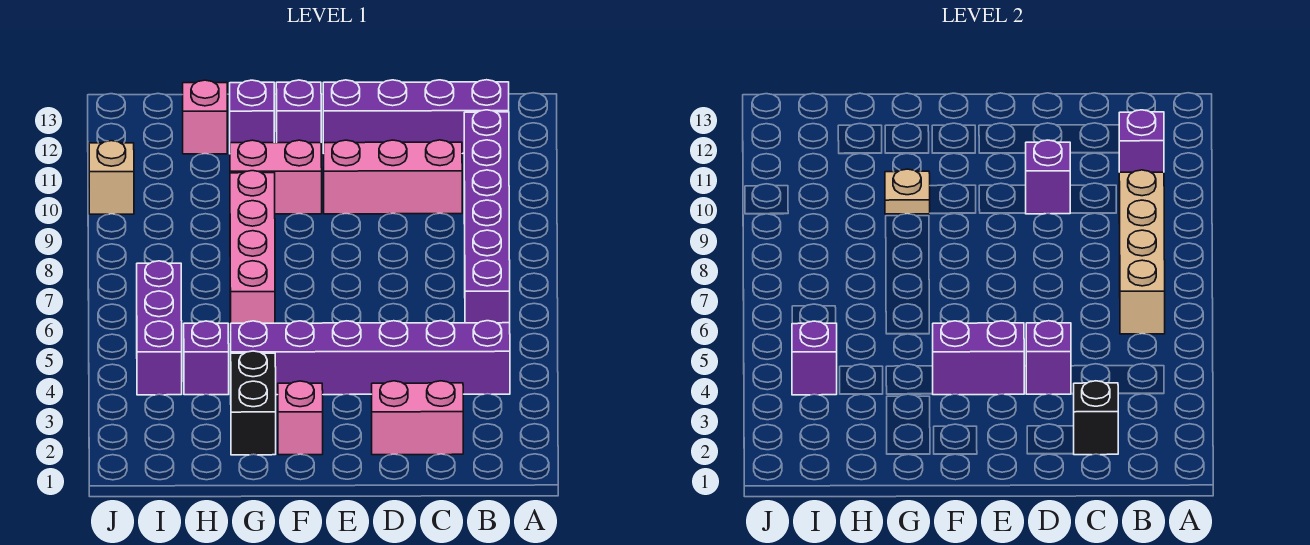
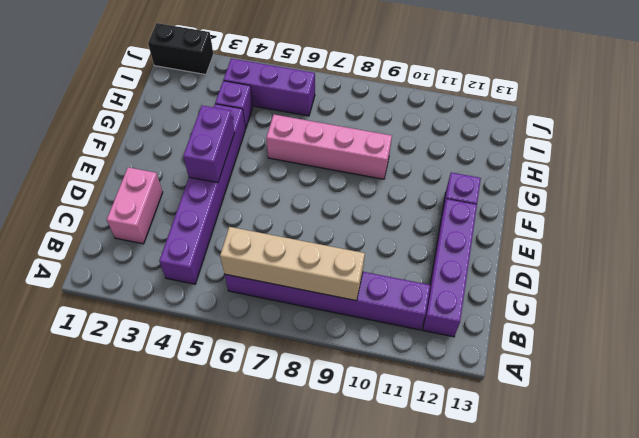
black 1x2 brick [148,23,213,75] -> black 1x2 brick moved to [231,351,276,455]
none -> pink 1x3 brick [324,140,462,214]
none -> pink 1x1 brick [278,381,323,455]
none -> pink 1x2 brick [230,140,322,214]

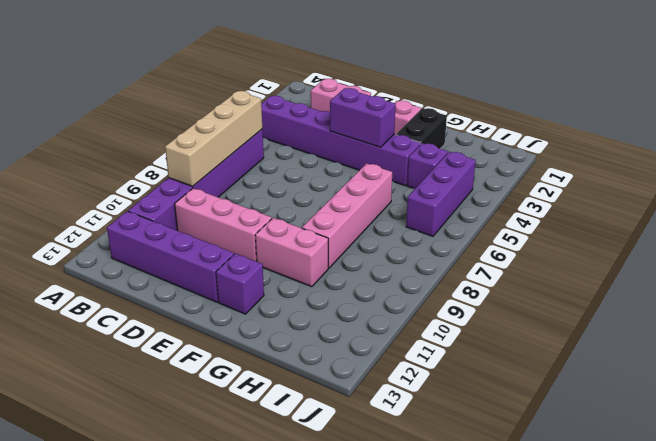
none -> purple 1x1 brick [230,80,274,143]
none -> pink 1x1 brick [183,80,227,154]
none -> tan 1x1 brick [89,141,134,214]

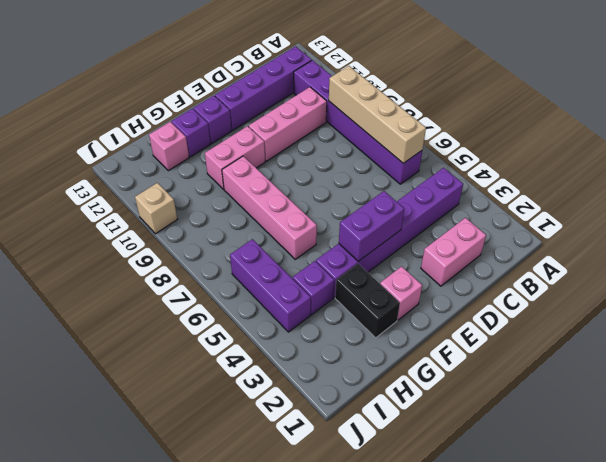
none -> purple 1x1 brick [1119,110,1164,172]
none -> black 1x1 brick [1074,381,1119,455]
none -> purple 1x1 brick [1026,321,1071,394]

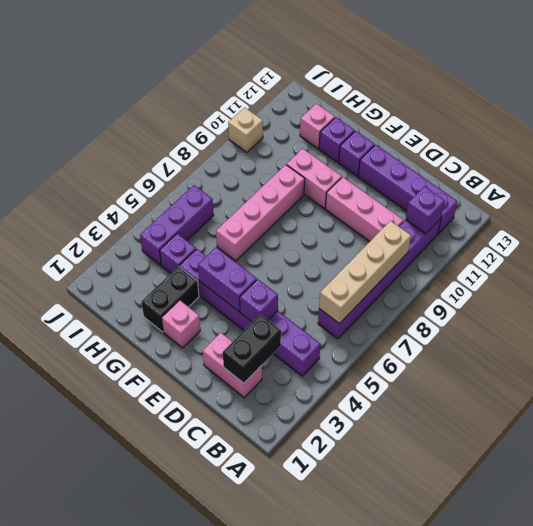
black 1x2 brick [223,314,281,383] -> black 1x1 brick [1074,381,1119,455]
none -> purple 1x1 brick [1026,140,1070,214]
none -> tan 1x1 plate [885,169,930,214]
none -> purple 1x1 brick [792,321,837,395]

